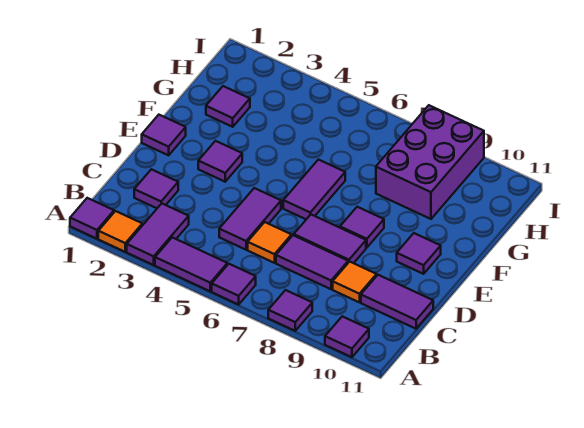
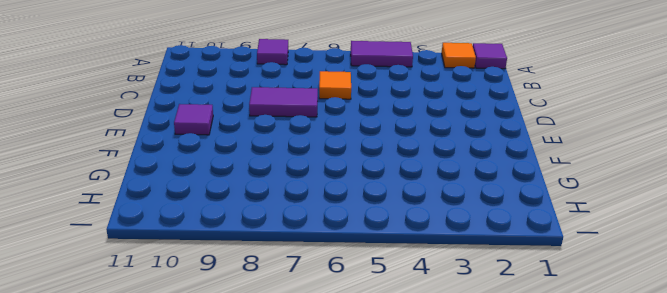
none -> purple 1x2 tile [127,203,189,265]
none -> purple 1x1 tile [212,264,256,305]
none -> purple 1x1 tile [325,316,369,357]

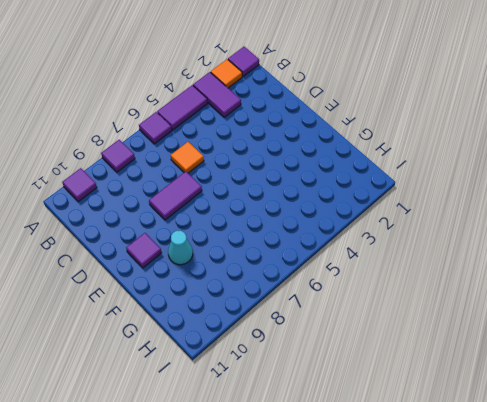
cyan 1x1 cone [168,231,193,265] -> none
none -> purple 1x1 tile [134,169,178,208]
none -> purple 1x2 tile [219,188,281,250]
none -> purple 1x2 tile [276,235,348,289]

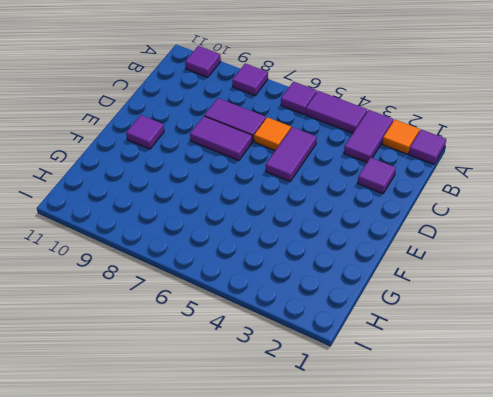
none -> orange 1x1 tile [333,262,377,302]
none -> purple 1x2 tile [361,275,433,329]
none -> purple 1x1 tile [142,115,186,155]

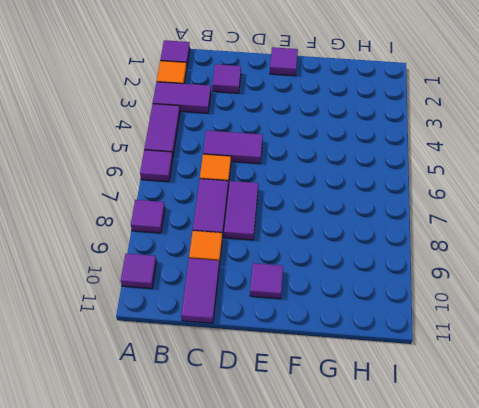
none -> purple 1x1 tile [198,141,242,182]
none -> purple 1x2 tile [283,160,345,219]
none -> purple 1x1 tile [340,207,384,248]

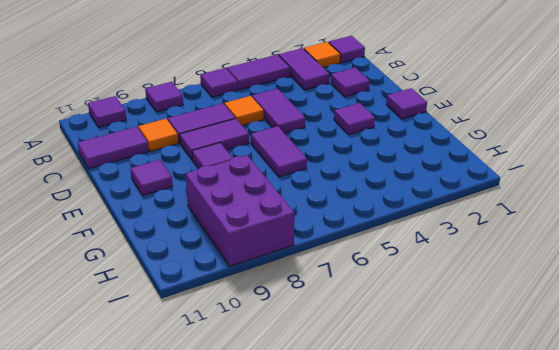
none -> purple 1x1 tile [206,86,250,127]

